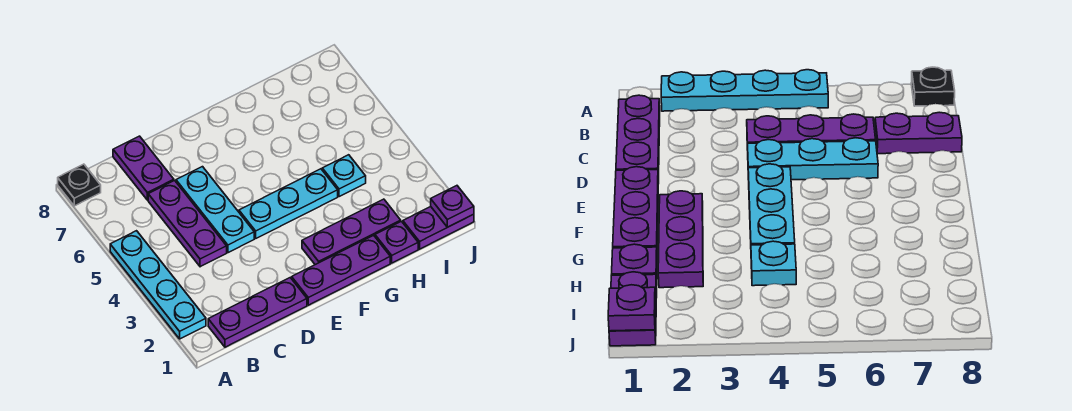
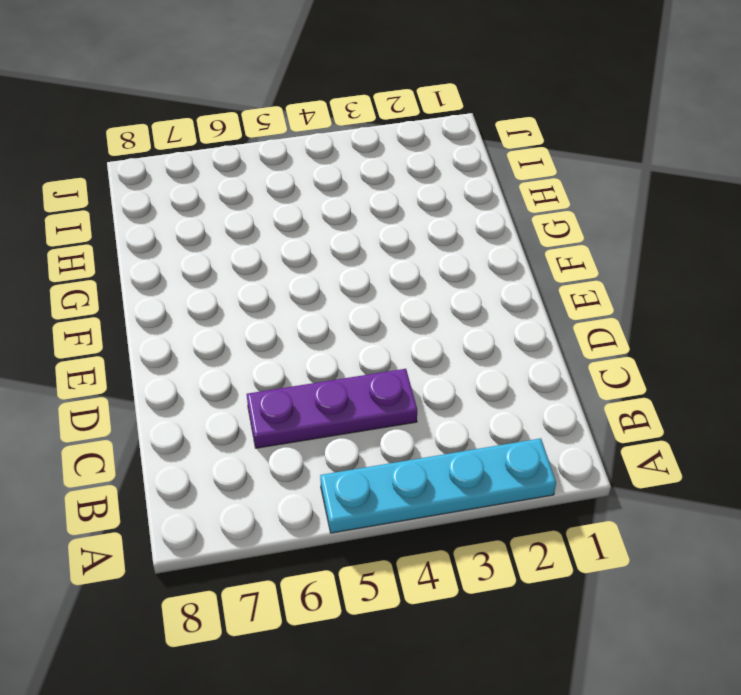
none -> black 1x1 plate [58,164,101,206]
none -> purple 1x3 plate [208,278,307,347]
none -> purple 1x2 plate [113,136,174,200]

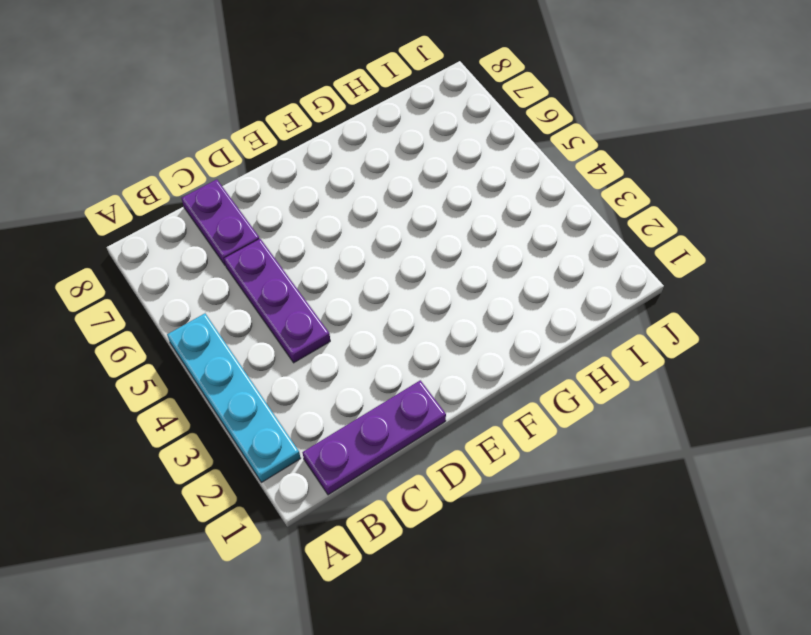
none -> black 1x1 plate [58,164,101,206]
none -> cyan 1x3 plate [176,167,254,253]
none -> purple 1x3 plate [292,235,390,305]

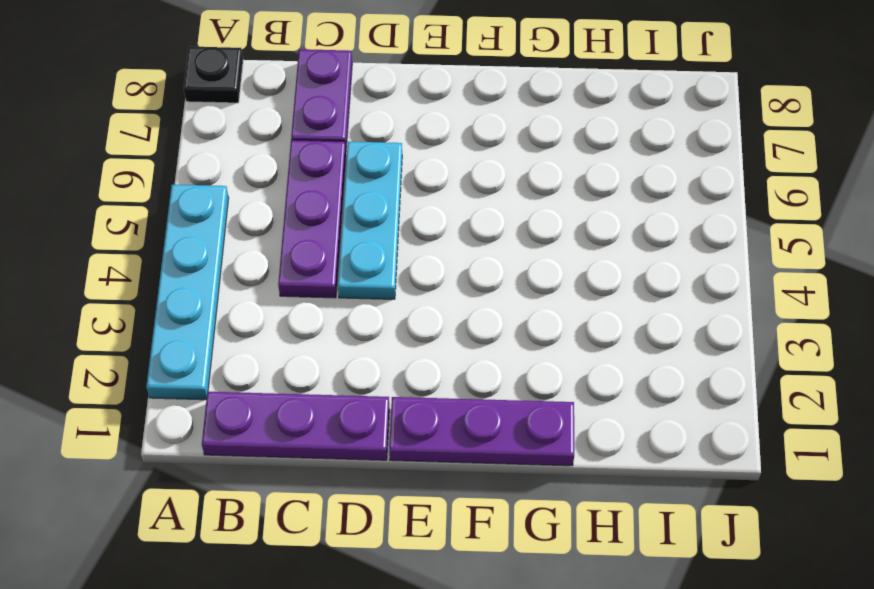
none -> cyan 1x3 plate [239,169,338,238]
none -> purple 1x3 plate [302,199,401,265]
none -> purple 1x1 plate [375,221,418,263]

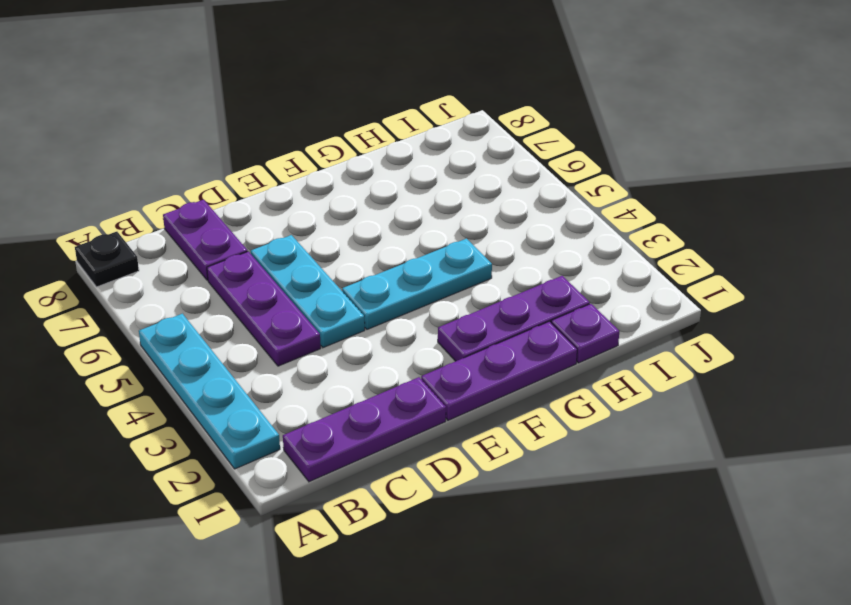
none -> cyan 1x1 plate [322,155,366,197]
none -> purple 1x2 plate [403,207,474,249]
none -> purple 1x1 plate [431,186,474,227]

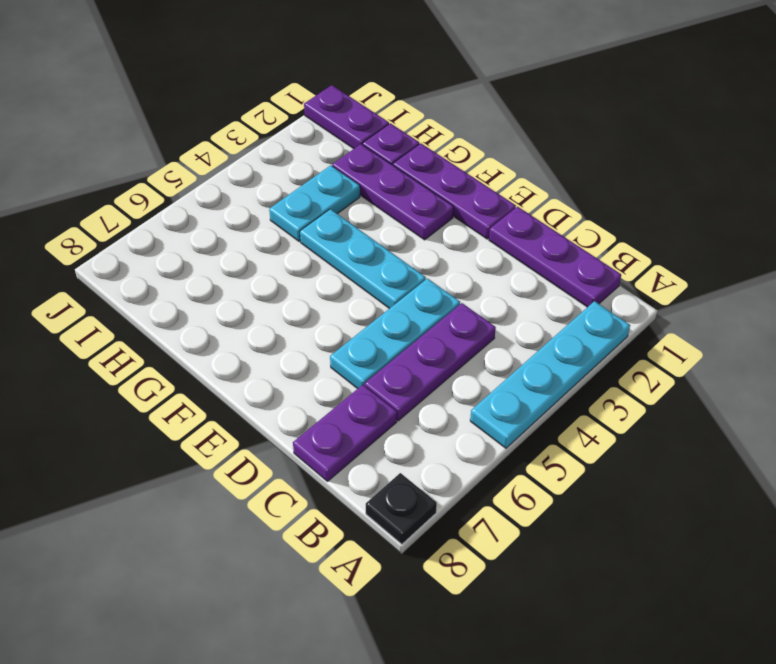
cyan 1x2 plate [269,165,360,242] -> cyan 1x1 plate [322,155,366,197]
none -> purple 1x1 plate [431,186,474,227]

